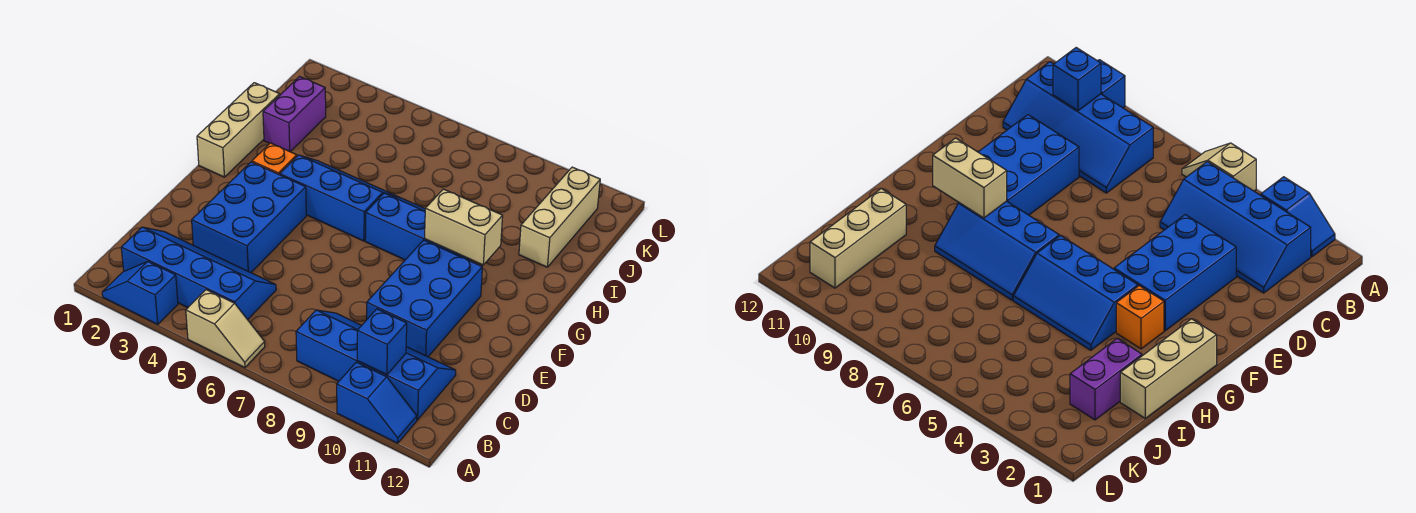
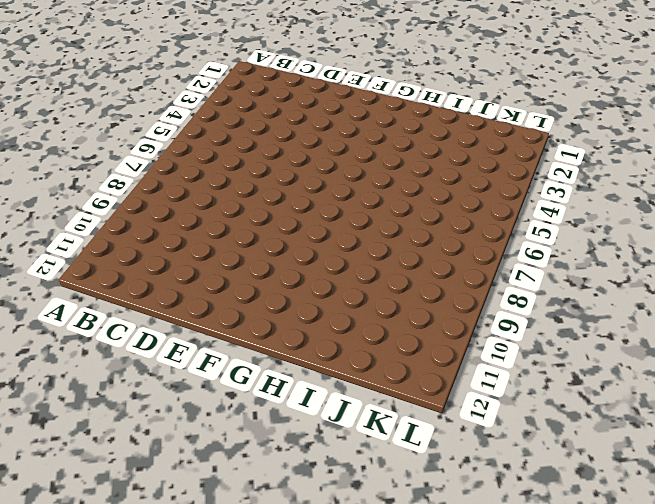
none -> blue 1x2 slope [102,262,178,324]
none -> tan 1x2 slope [186,290,265,368]
none -> blue 1x2 slope [337,362,417,443]

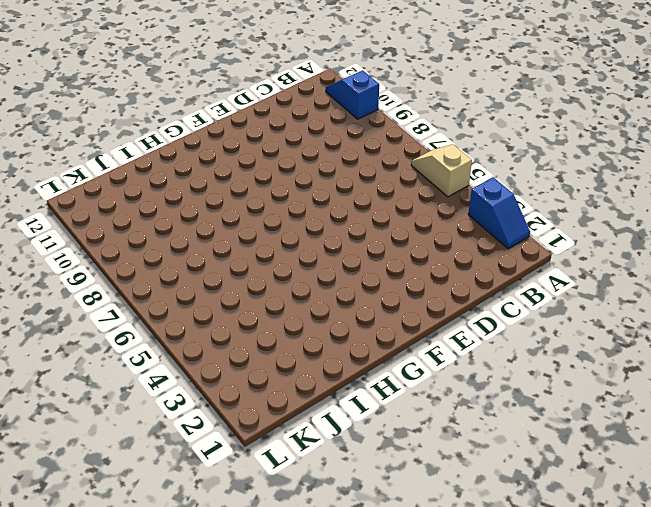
none -> blue 2x4 slope [121,227,276,320]
none -> blue 2x4 slope [296,310,456,420]
none -> blue 2x3 brick [192,162,306,273]

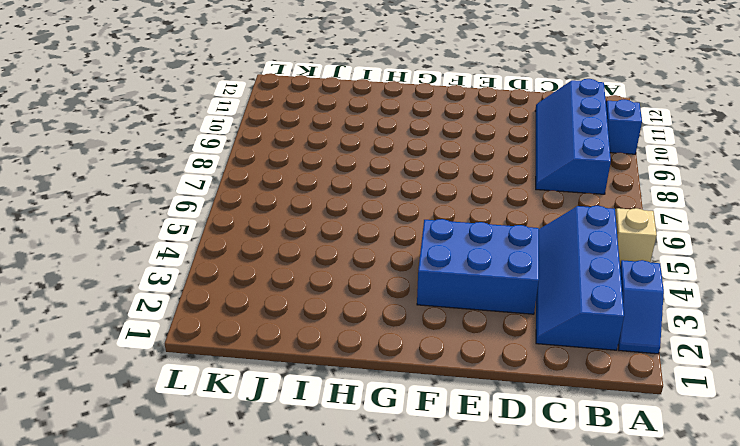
none -> blue 2x3 brick [367,240,482,357]
none -> tan 1x3 brick [197,83,280,177]
none -> orange 1x1 brick [252,143,297,175]

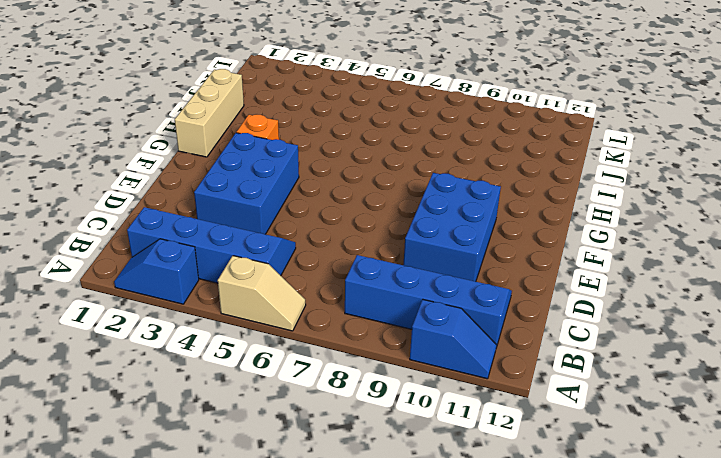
none -> blue 2x3 slope [280,155,397,241]
none -> blue 2x3 slope [365,193,471,261]
none -> purple 1x2 brick [263,77,326,152]

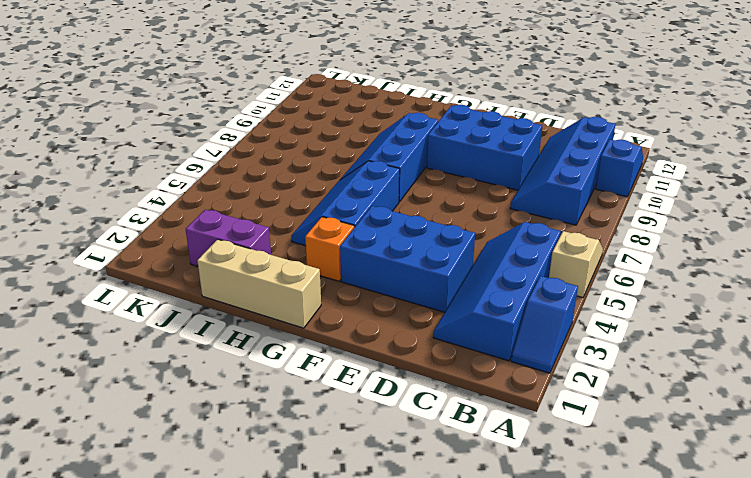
none -> tan 1x3 brick [519,167,600,267]
none -> blue 1x1 brick [357,309,407,375]
none -> tan 1x2 brick [425,189,503,265]

